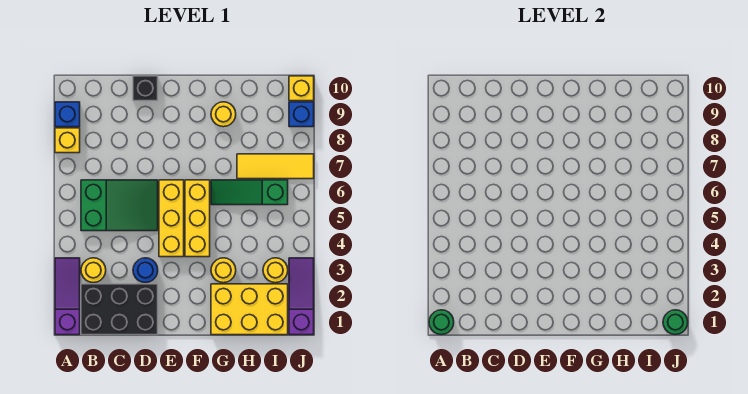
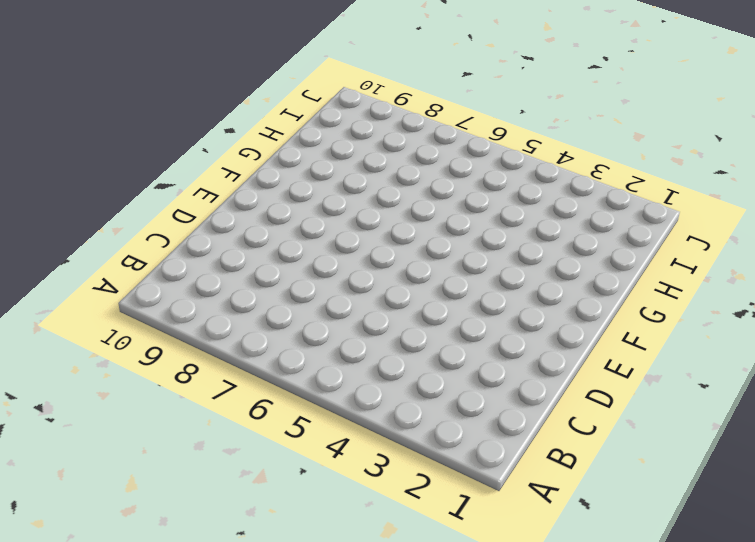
none -> purple 1x3 slope [55,258,80,335]
none -> yellow 1x1 brick [55,128,80,153]
none -> blue 1x1 brick [55,102,80,127]

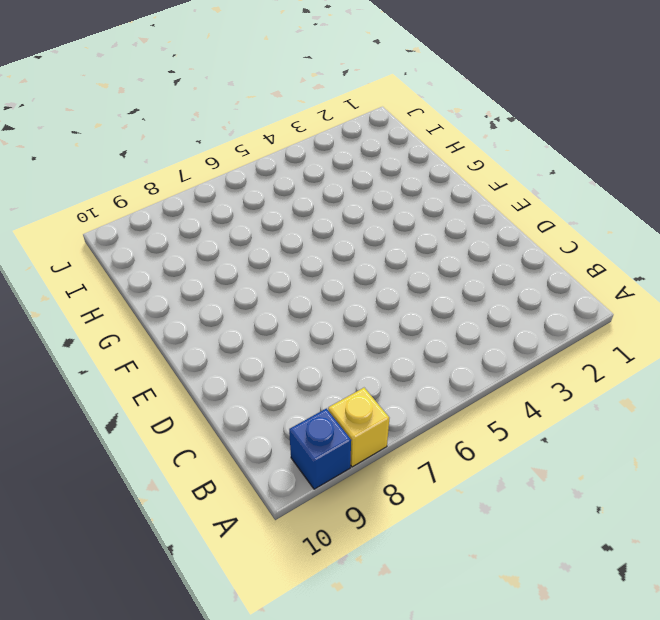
none -> purple 1x3 slope [55,258,80,335]
none -> black 2x3 brick [81,284,158,335]
none -> yellow 1x1 round brick [81,258,106,283]

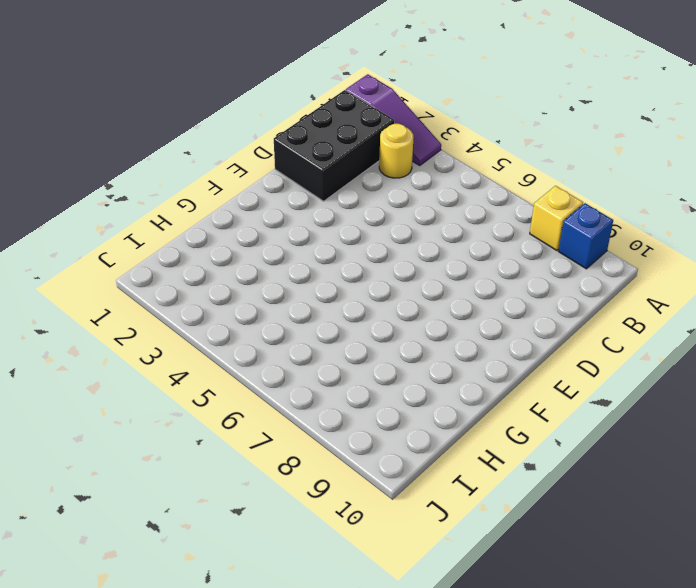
none -> green 2x3 slope [81,180,158,231]
none -> blue 1x1 round brick [133,258,158,283]
none -> black 1x1 brick [133,76,158,101]

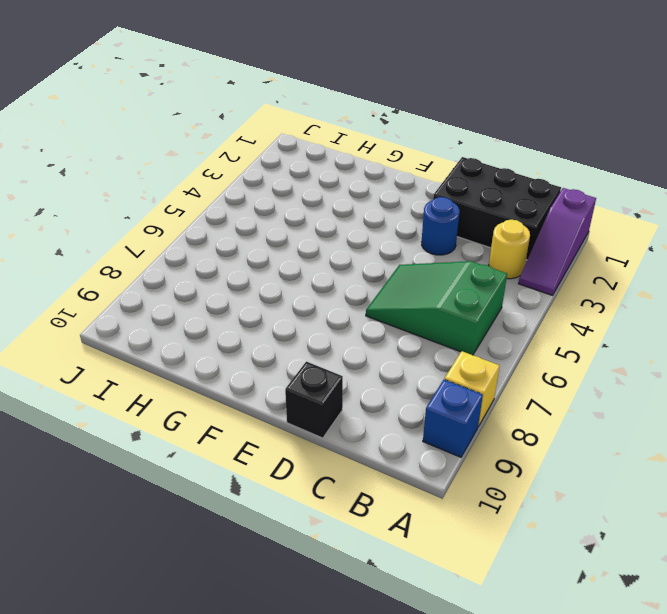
none -> yellow 1x3 brick [159,180,184,257]
none -> yellow 1x3 brick [185,180,210,257]
none -> yellow 2x3 brick [211,284,288,335]

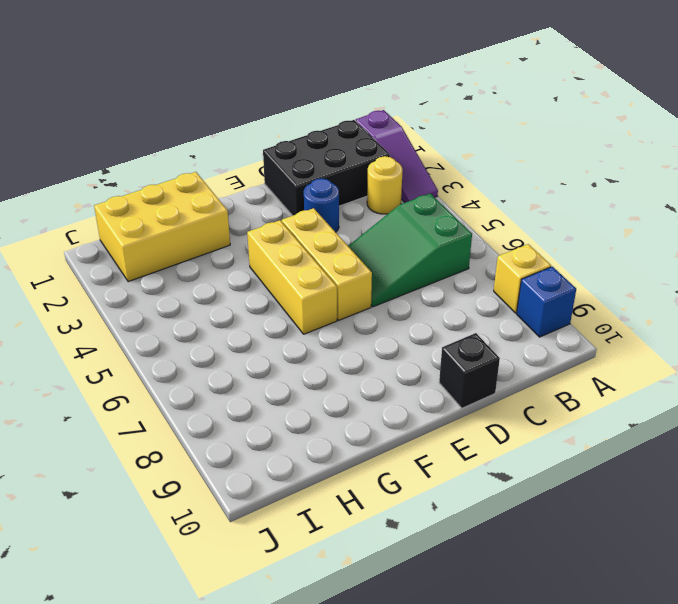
none -> yellow 1x1 round brick [211,258,236,283]
none -> green 1x3 slope [211,180,288,205]
none -> yellow 1x1 round brick [211,102,236,127]

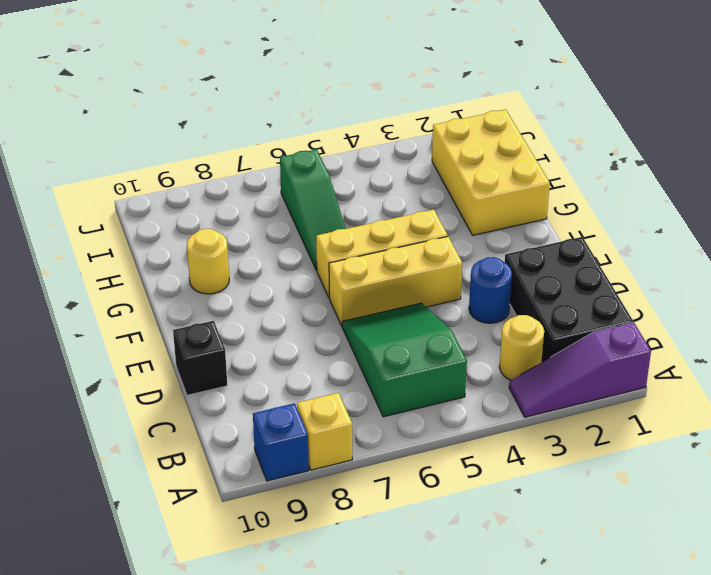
none -> yellow 1x1 round brick [211,258,236,283]
none -> yellow 1x3 tile [237,154,314,179]
none -> yellow 1x1 round brick [263,258,288,283]

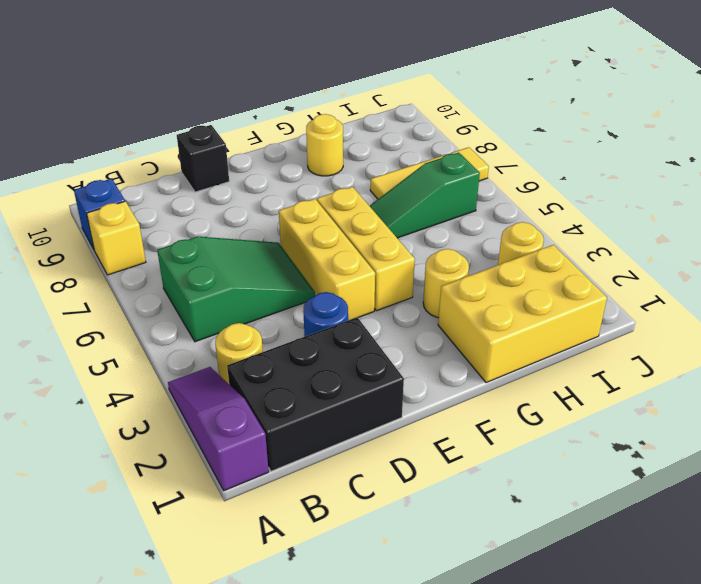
none -> purple 1x3 slope [289,258,314,335]
none -> blue 1x1 brick [289,102,314,127]
none -> yellow 1x1 brick [289,76,314,101]

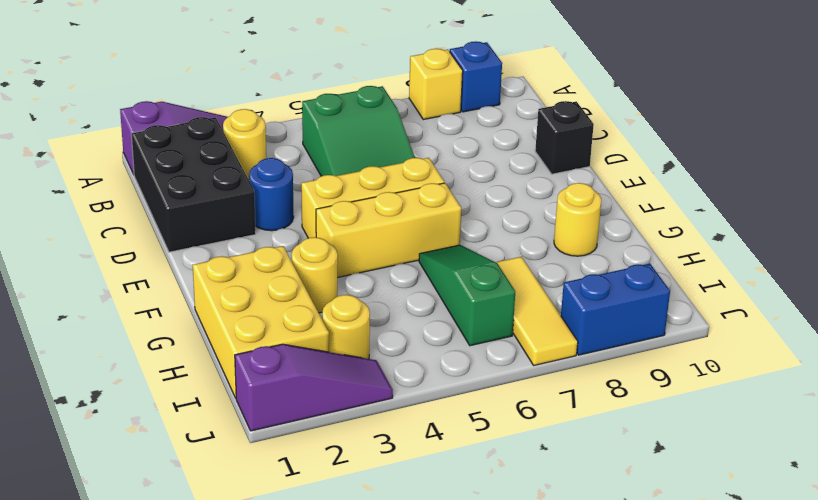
blue 1x2 brick [561,264,670,355] -> blue 1x1 brick [289,102,314,127]
none -> yellow 1x1 brick [289,76,314,101]
none -> green 1x1 round brick [429,310,454,335]
none -> green 1x1 round brick [663,310,688,335]

